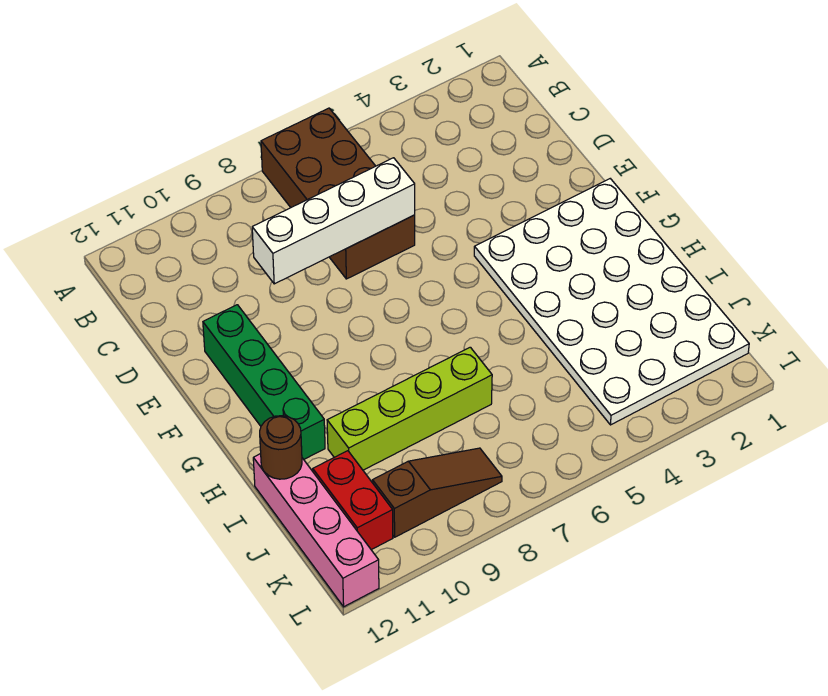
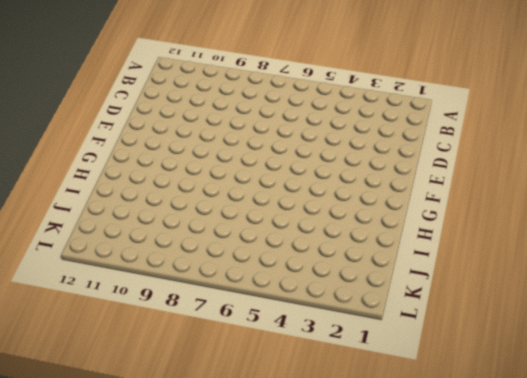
none -> brown 2x4 brick [261,108,415,279]
none -> green 1x4 brick [203,305,325,459]

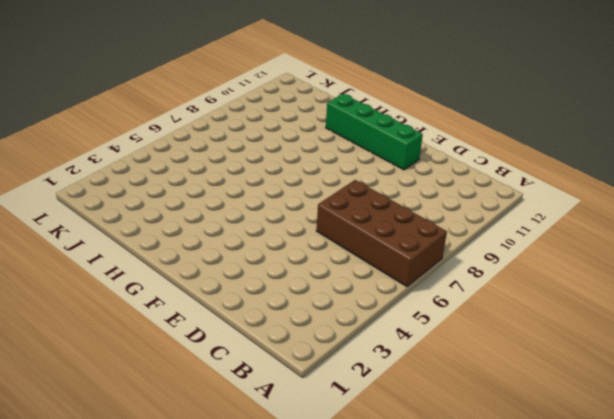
none -> white 4x6 plate [474,179,749,425]
none -> lime 1x4 brick [327,347,492,470]

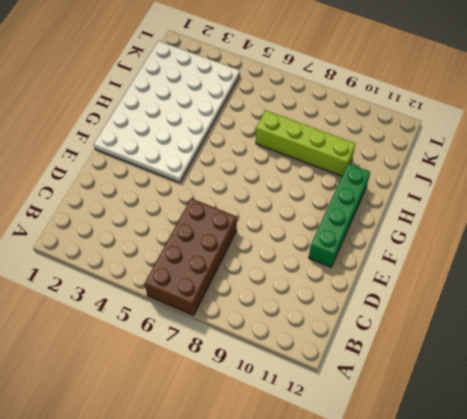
none -> pink 1x4 brick [253,454,379,607]
none -> red 1x2 brick [313,451,393,550]

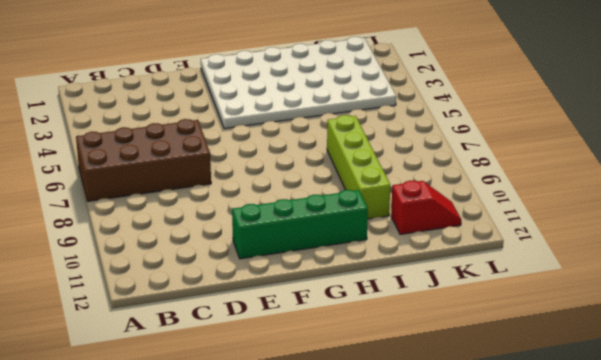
red 1x2 slope [391,181,461,234] -> red 1x2 brick [313,451,393,550]
none -> pink 1x4 brick [253,454,379,607]
none -> brown 1x3 slope [373,448,502,537]

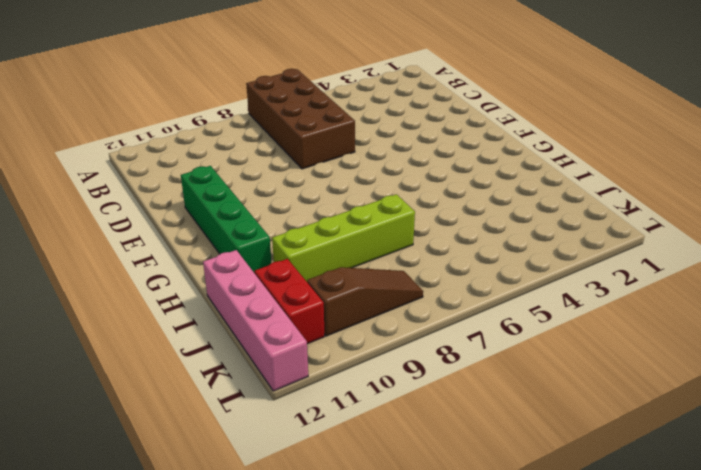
none -> white 4x6 plate [474,179,749,425]
none -> white 1x4 brick [252,158,415,284]

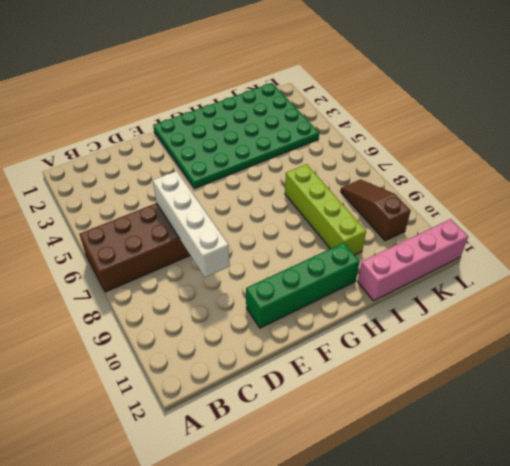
green 4x6 plate [153,83,319,188] -> white 4x6 plate [474,179,749,425]
none -> red 1x2 brick [313,451,393,550]
none -> brown 1x1 round brick [260,416,302,479]

